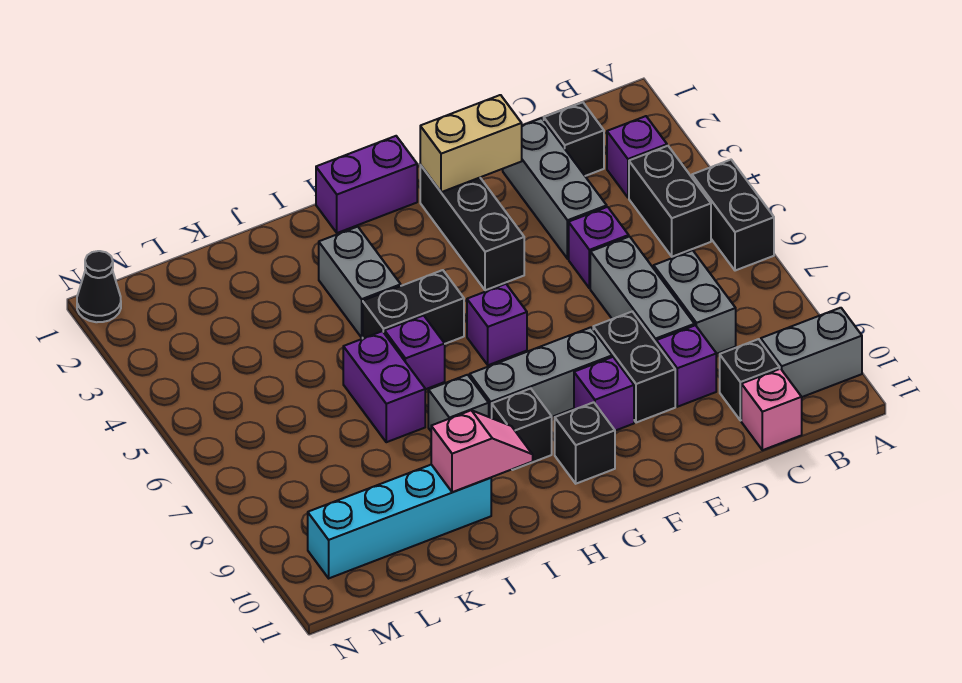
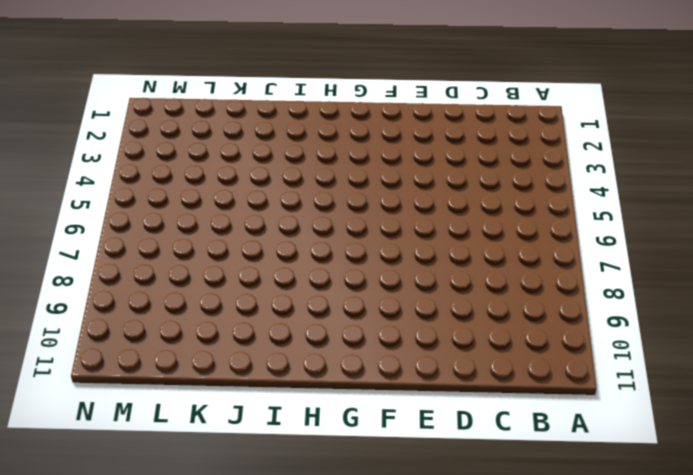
none -> black 1x2 brick [692,160,774,271]
none -> grey 1x2 brick [761,308,862,397]
none -> purple 1x1 brick [607,116,667,197]

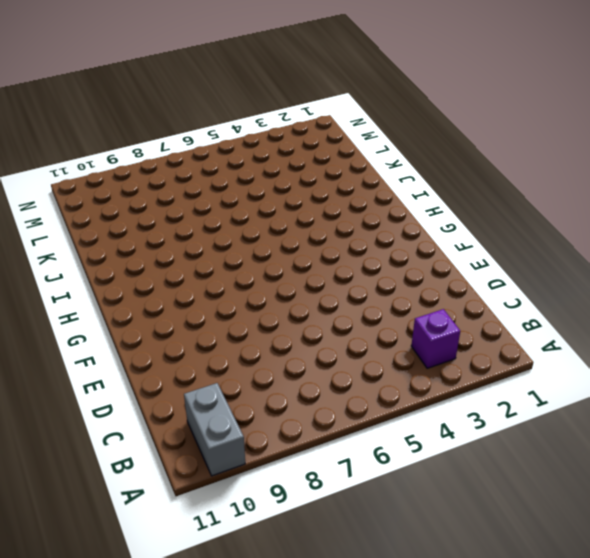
none -> black 1x2 brick [692,160,774,271]
none -> black 1x2 brick [629,146,711,257]
none -> black 1x1 brick [544,102,604,176]

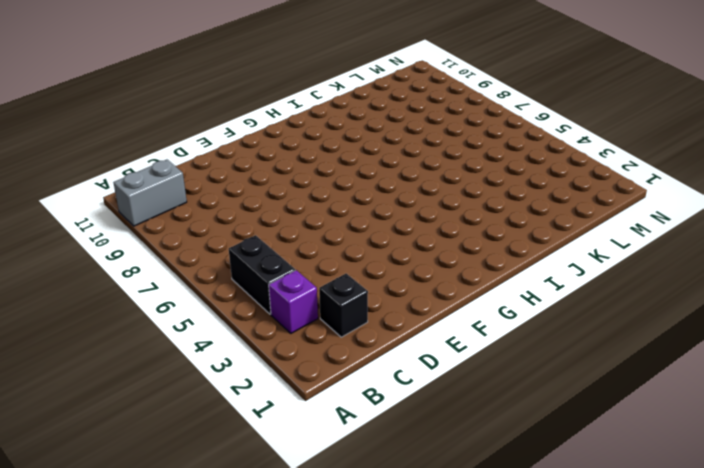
none -> black 1x2 brick [692,160,774,271]
none -> grey 1x2 brick [654,250,736,354]
none -> black 1x1 brick [720,339,780,421]

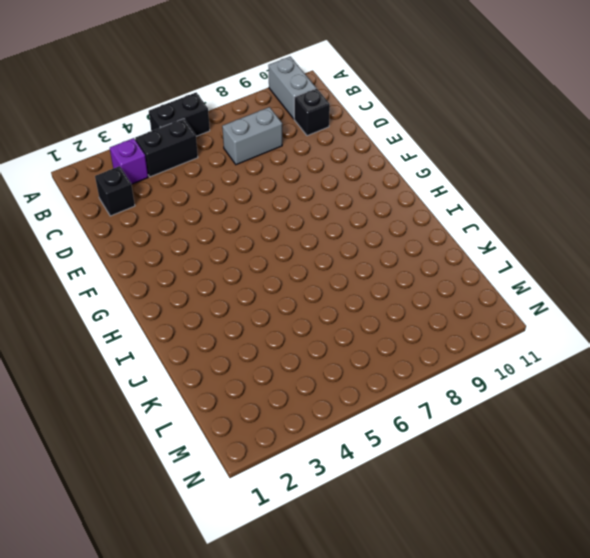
none -> pink 1x1 brick [741,369,802,450]
none -> grey 1x3 brick [503,118,607,259]
none -> purple 1x1 brick [569,207,629,288]

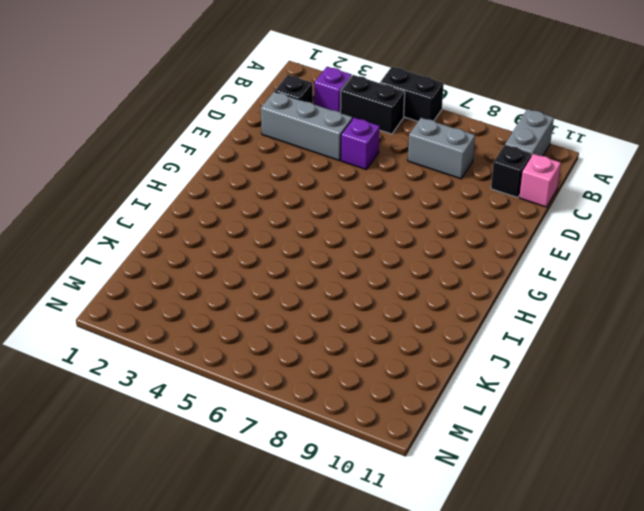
none -> grey 1x3 brick [590,237,695,342]
none -> purple 1x1 brick [656,325,716,407]
none -> black 1x2 brick [593,312,675,423]

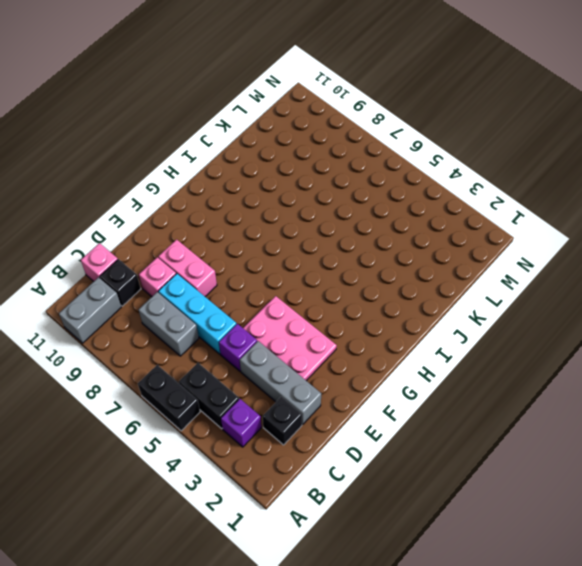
cyan 1x3 brick [158,274,236,354] -> grey 1x3 brick [590,237,695,342]
pink 1x1 brick [139,257,176,297] -> purple 1x1 brick [656,325,716,407]
pink 2x3 plate [243,296,337,381] -> black 1x3 brick [420,165,524,290]
pink 1x2 brick [158,240,217,296] -> black 1x2 brick [593,312,675,423]
none -> grey 1x3 brick [470,327,612,418]
none -> purple 1x1 brick [574,357,634,431]
none -> purple 1x2 brick [316,136,417,233]

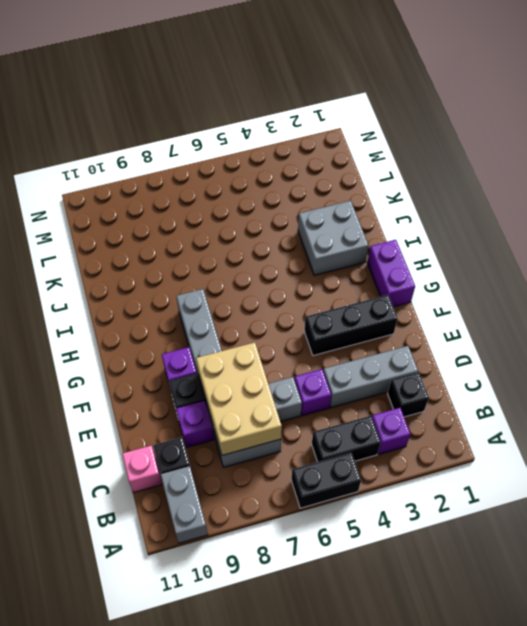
tan 2x3 brick [196,342,282,455] -> none
grey 2x2 brick [298,201,369,275] -> grey 1x2 brick [319,227,401,337]
none -> purple 1x1 brick [467,284,527,365]
none -> black 1x1 brick [555,402,615,484]
none -> black 1x2 brick [363,270,464,344]

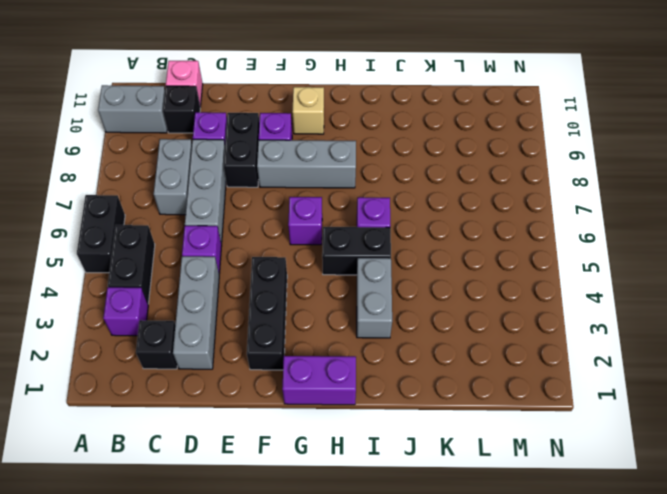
tan 1x1 brick [293,87,324,134] -> black 1x1 brick [555,402,615,484]
none -> black 1x1 brick [492,388,552,470]
none -> grey 1x1 brick [428,375,489,431]
none -> purple 1x2 brick [343,331,425,442]

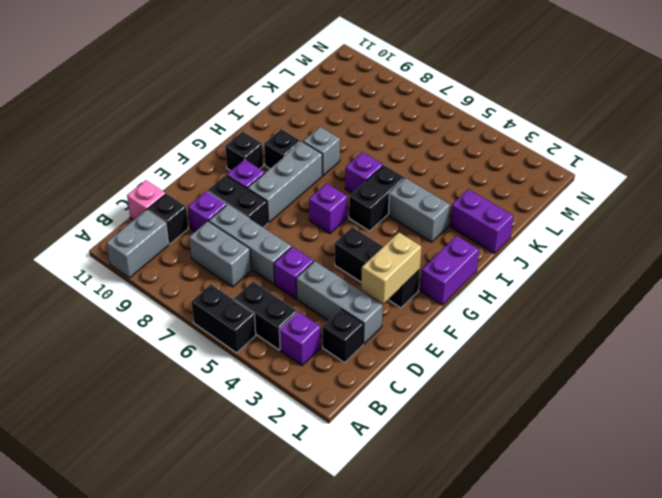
purple 1x2 brick [450,189,513,253] -> purple 1x2 brick moved to [343,331,425,442]
none -> cyan 1x4 brick [308,465,491,578]
none -> black 1x1 cone [77,251,121,322]
none -> pink 1x2 slope [431,410,533,492]

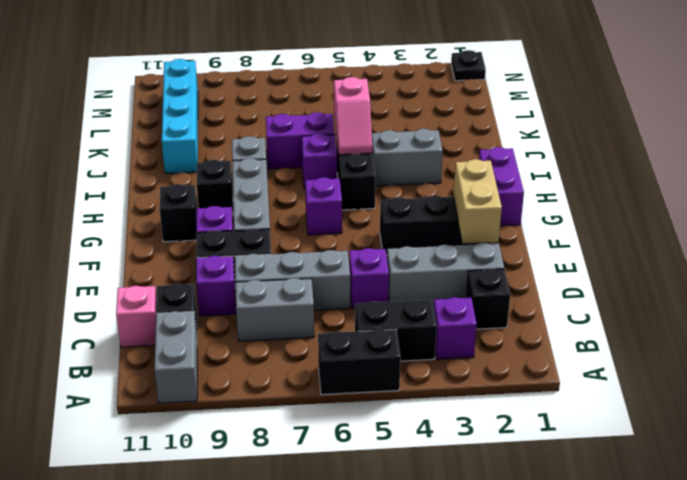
pink 1x2 slope [334,77,372,155] -> pink 1x2 slope moved to [431,410,533,492]
black 1x1 plate [451,50,486,81] -> black 1x1 cone [77,251,121,322]

